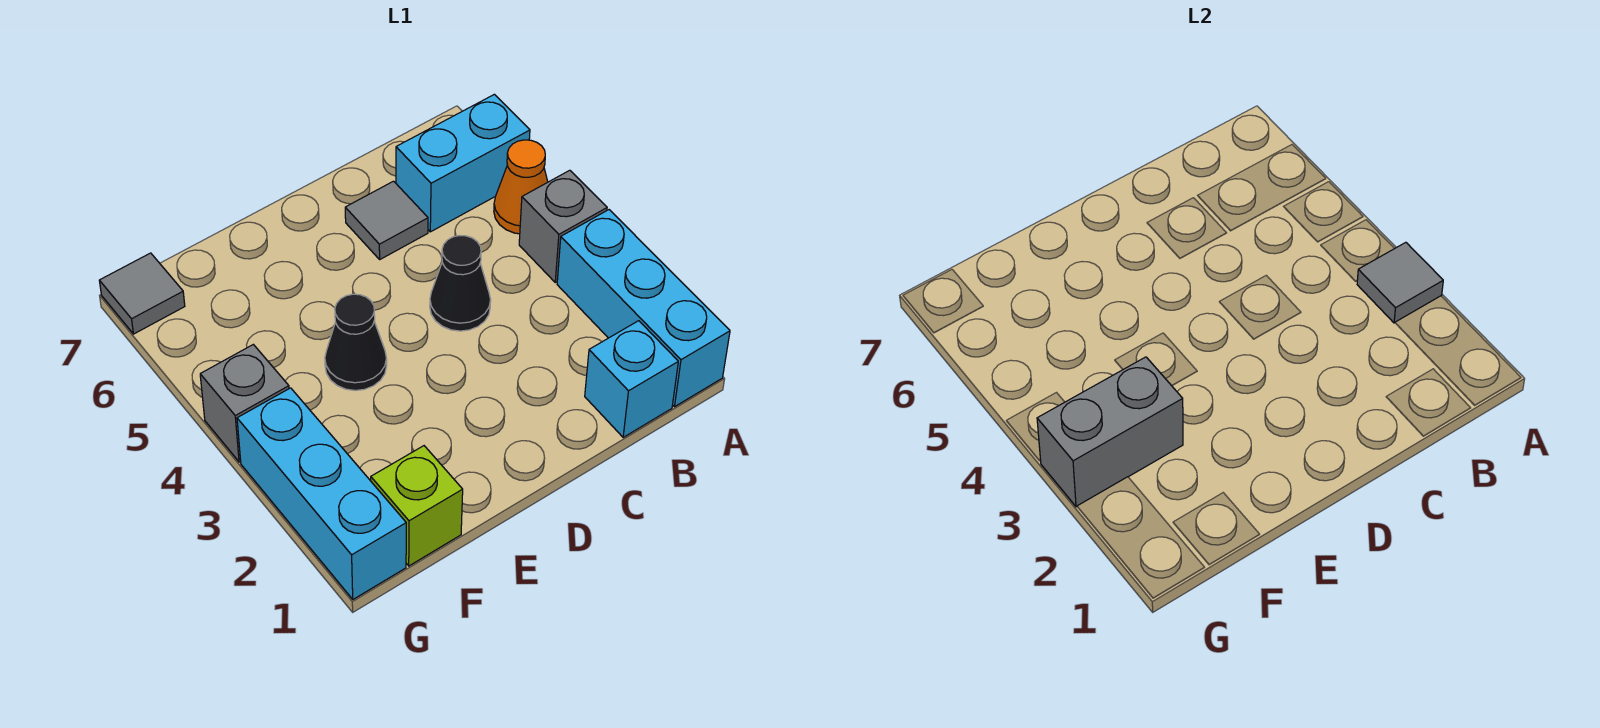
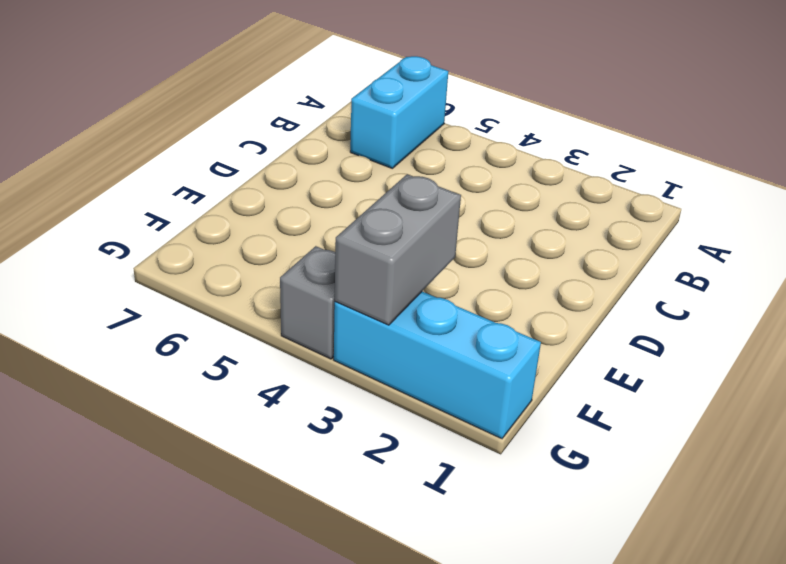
none -> cyan 1x3 brick [557,210,730,407]
none -> grey 1x1 brick [519,170,607,282]
none -> orange 1x1 cone [494,140,548,234]

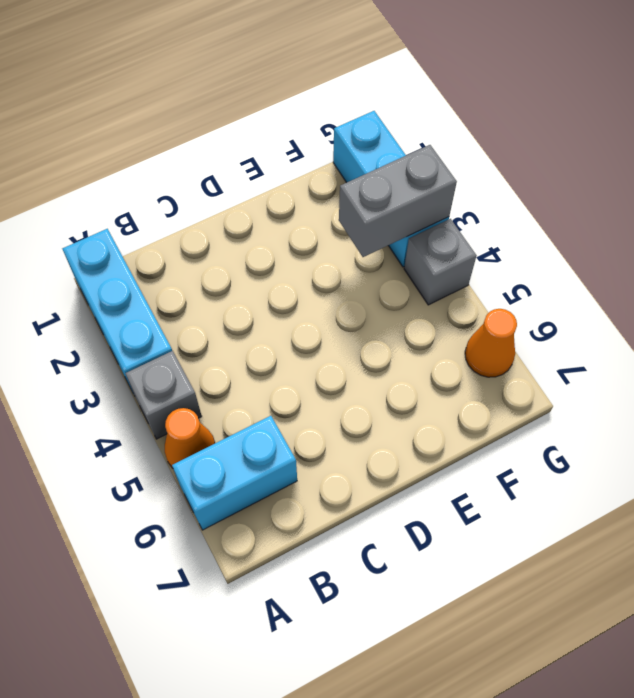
orange 1x1 cone [465,309,517,377] -> none
none -> cyan 1x1 brick [585,321,678,437]
none -> black 1x1 cone [430,236,491,331]
none -> grey 1x1 tile [345,181,428,259]

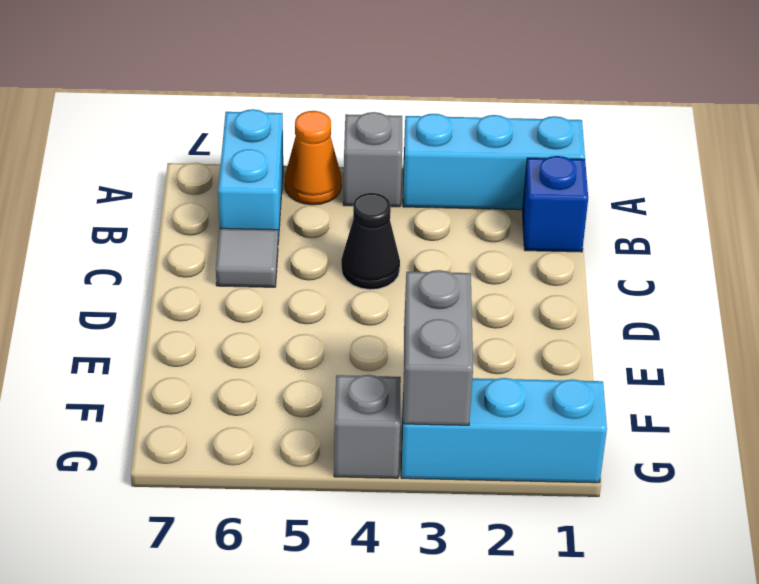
blue 1x1 brick [522,156,588,252] -> cyan 1x1 brick [585,321,678,437]
none -> black 1x1 cone [325,294,387,391]
none -> lime 1x1 brick [371,446,463,566]
none -> grey 1x1 tile [99,253,185,334]

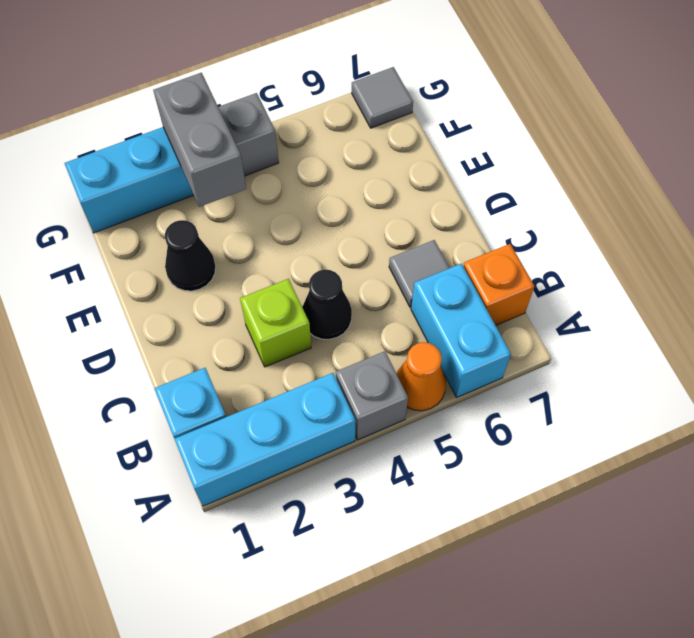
orange 1x1 brick [463,244,534,325] -> none
lime 1x1 brick [240,279,311,367] -> lime 1x1 brick moved to [371,446,463,566]
black 1x1 cone [165,220,216,291] -> black 1x1 cone moved to [325,294,387,391]
none -> grey 1x1 tile [1357,242,1443,323]

